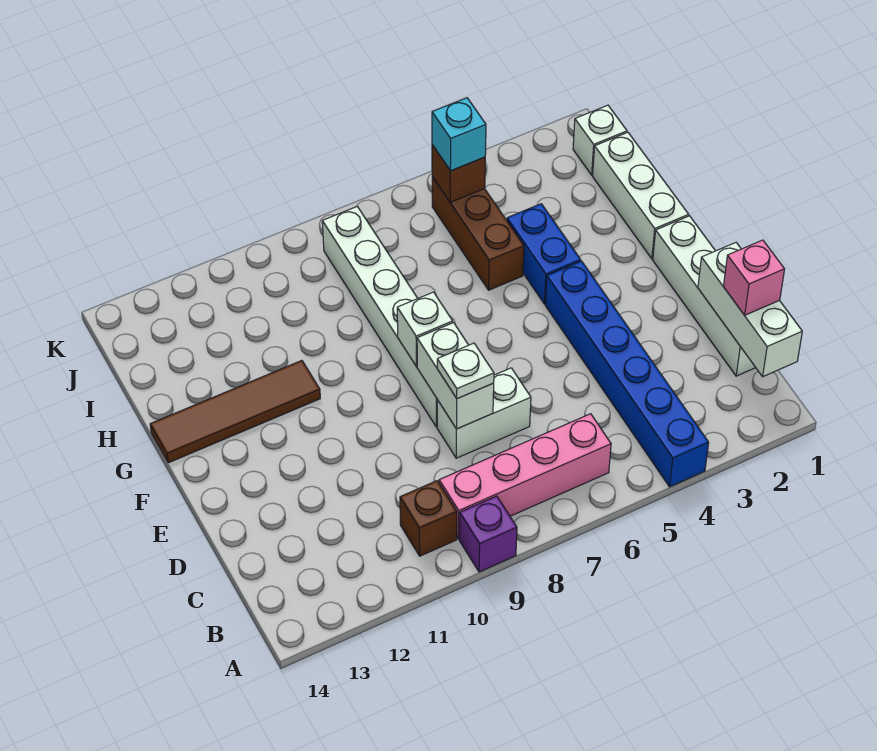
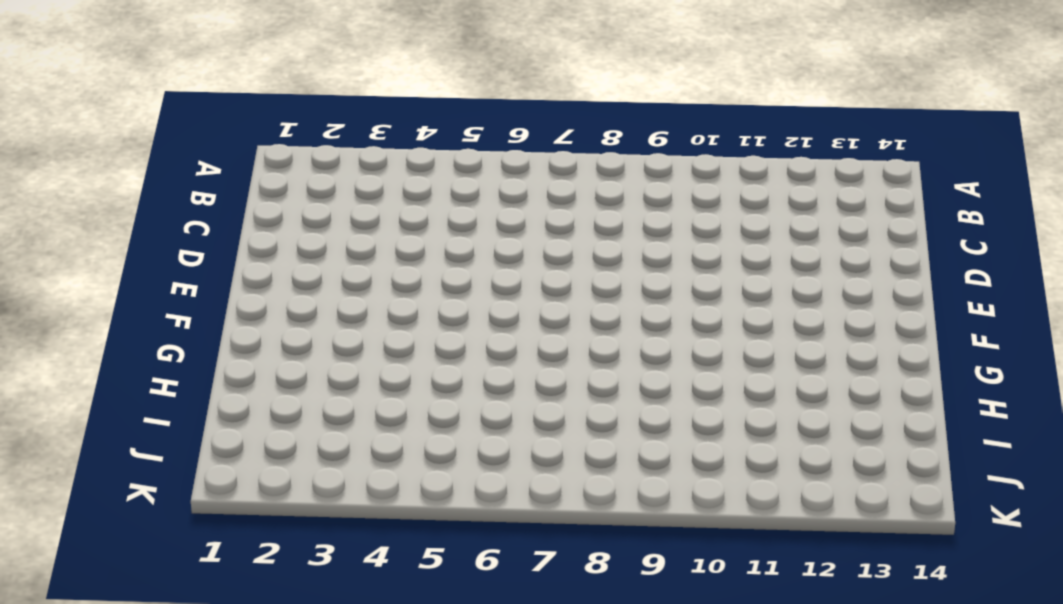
none -> blue 1x6 brick [545,261,709,487]
none -> purple 1x1 brick [459,496,517,572]
none -> pink 1x4 brick [439,414,611,539]

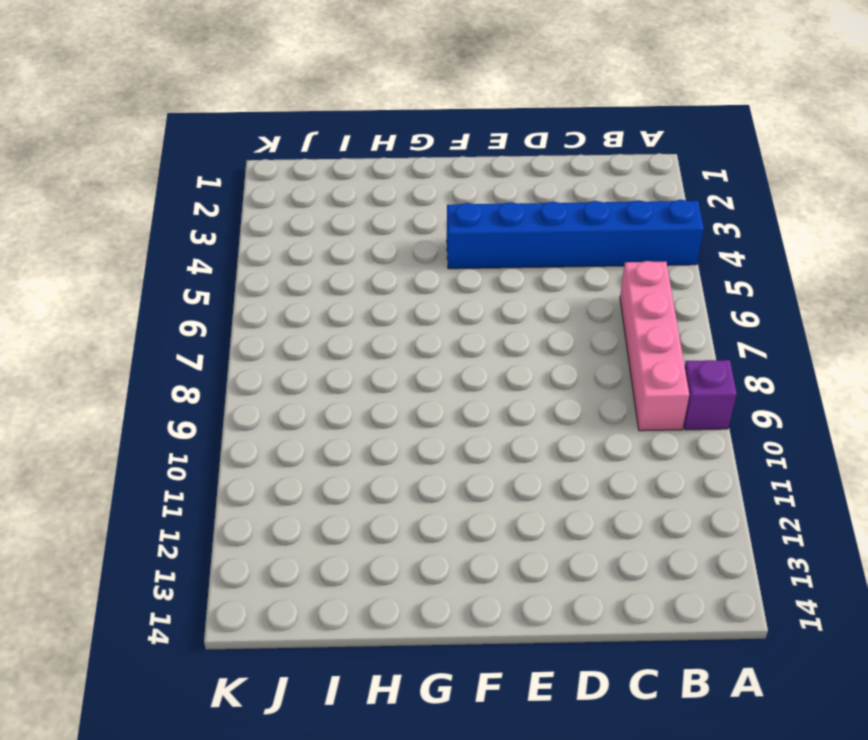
none -> brown 1x1 brick [400,481,457,556]
none -> white 1x4 brick [653,216,756,376]
none -> white 1x2 brick [437,368,531,458]

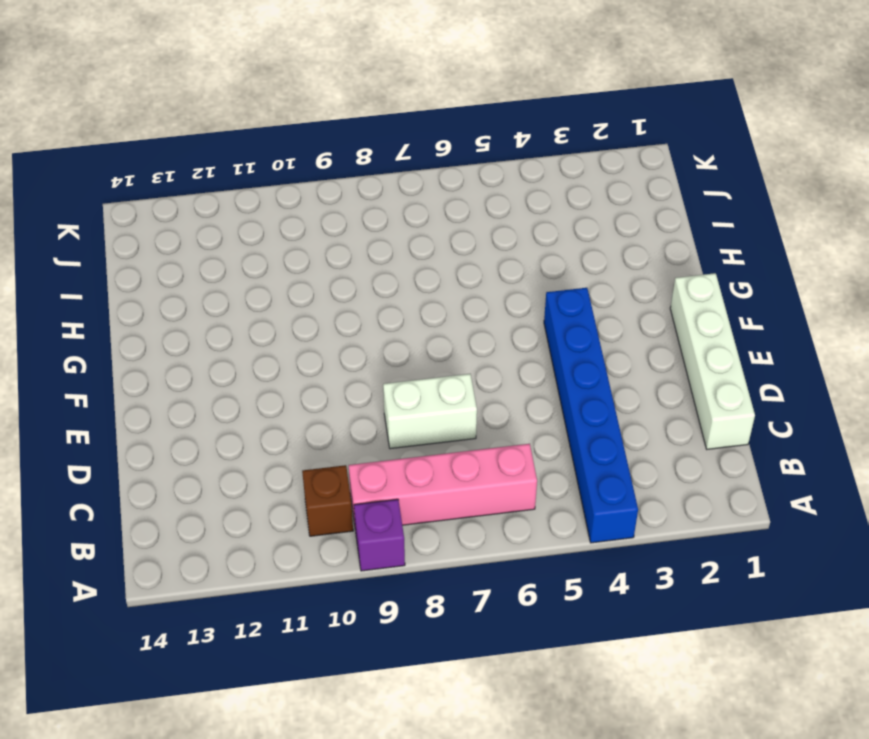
none -> white 1x6 brick [322,207,437,427]
none -> white 1x3 brick [593,132,689,259]
none -> blue 1x2 brick [507,204,581,304]

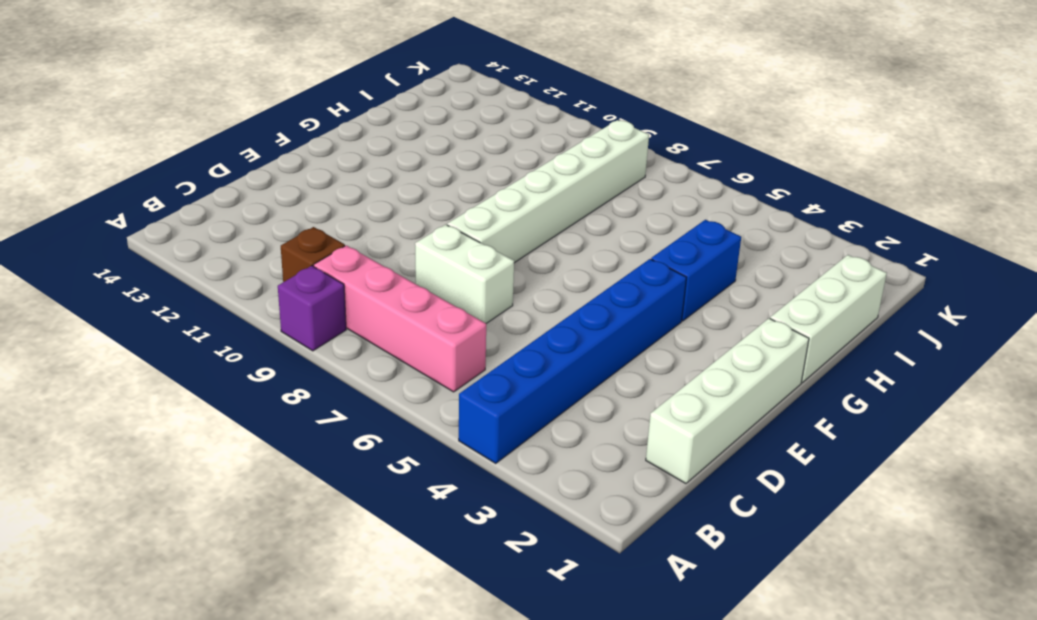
none -> brown 1x4 tile [150,361,320,463]
none -> brown 1x3 brick [432,177,524,290]
none -> white 1x1 brick [573,105,627,175]

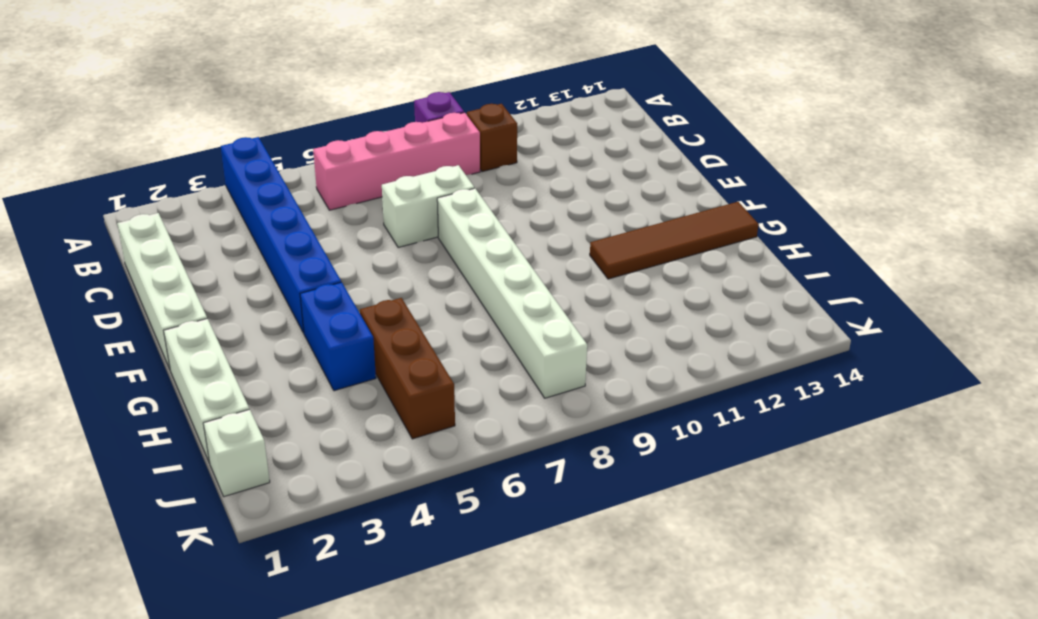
none -> white 1x3 brick [698,243,802,377]
none -> white 1x2 brick [417,323,494,429]
none -> white 1x1 brick [397,292,453,367]

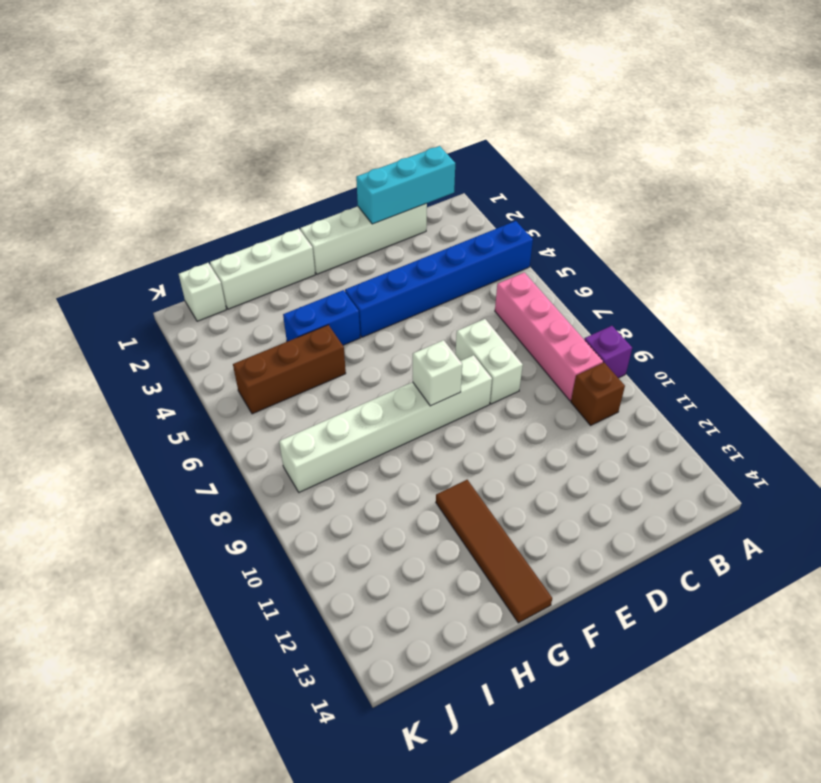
cyan 1x3 brick [356,146,455,224] -> white 1x3 brick [698,243,802,377]
none -> white 1x2 brick [417,323,494,429]
none -> brown 1x1 brick [432,145,485,202]
none -> pink 1x1 brick [723,240,785,315]

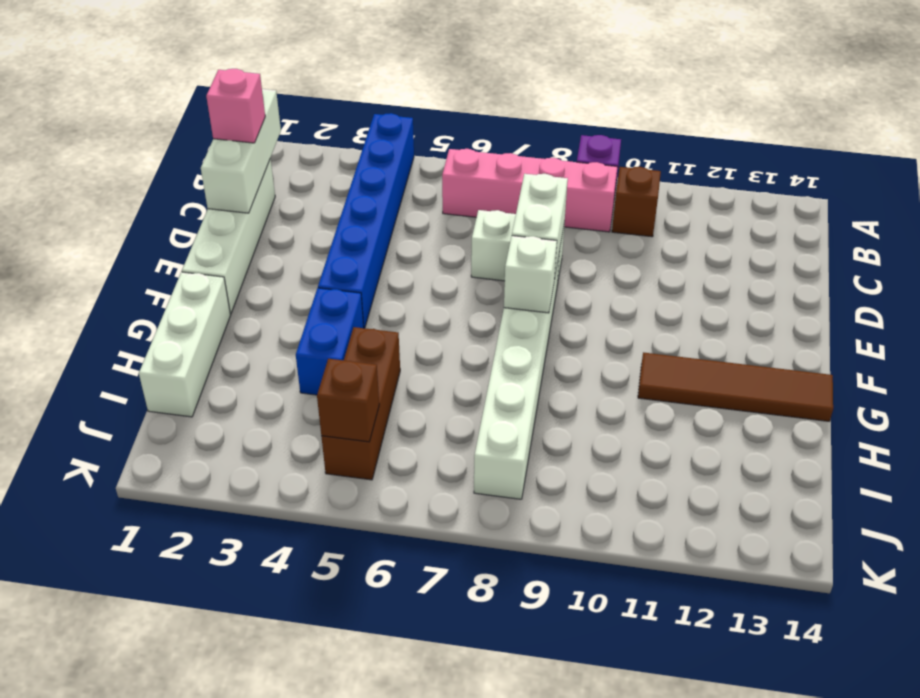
none -> white 1x1 brick [573,105,627,175]
none -> white 1x1 plate [437,343,494,399]
none -> cyan 1x1 brick [432,98,486,171]

